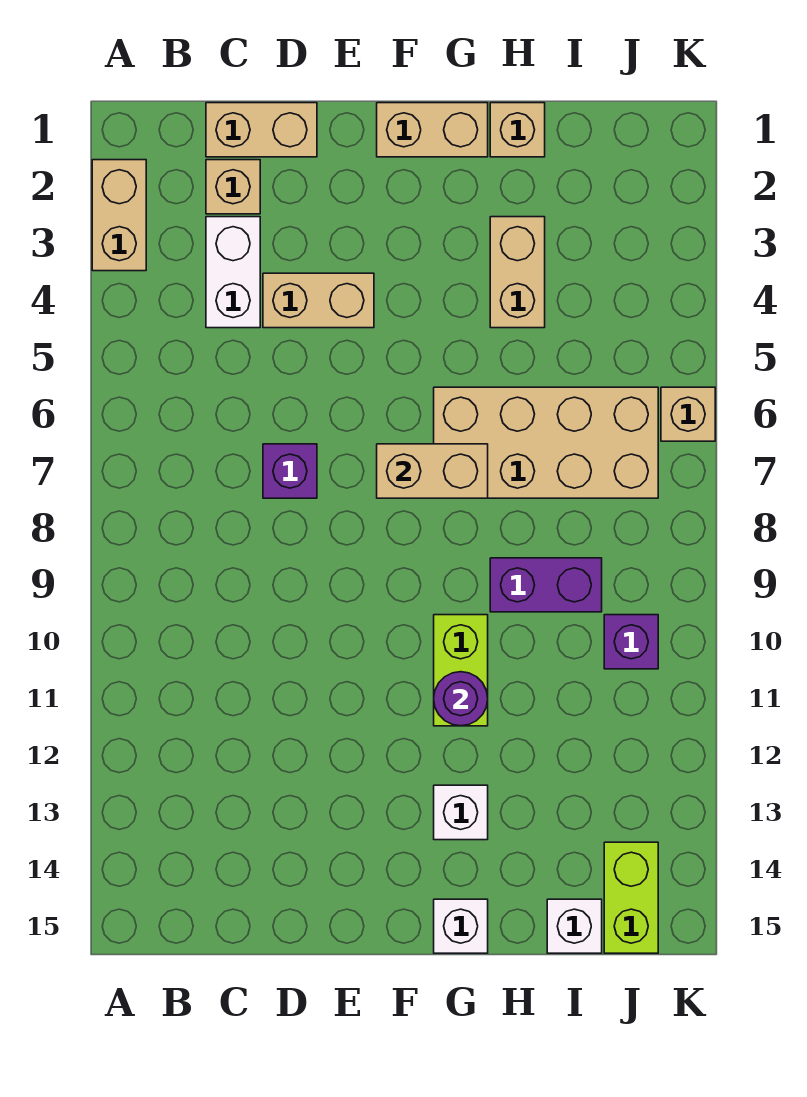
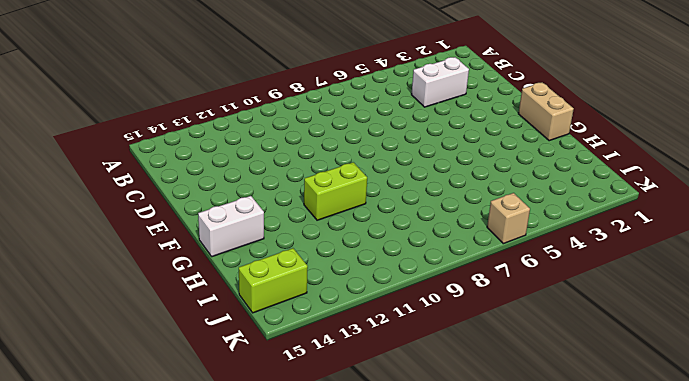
white 1x2 brick [198,196,264,257] -> white 1x1 brick [434,899,488,953]
none -> tan 1x2 brick [92,160,146,271]
none -> tan 1x2 brick [206,103,317,157]
none -> tan 1x1 brick [206,160,260,214]

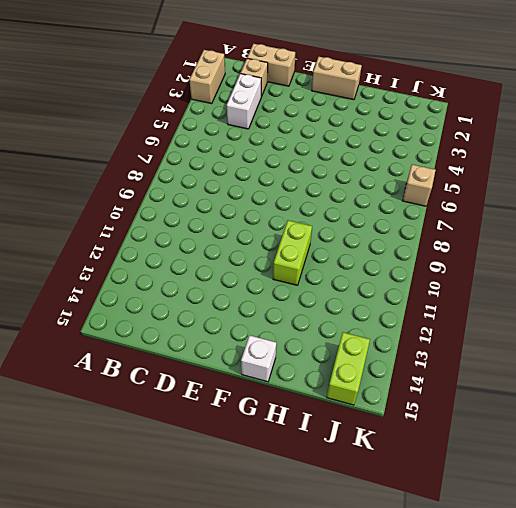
none -> tan 1x2 brick [263,273,374,328]
none -> purple 1x1 brick [263,444,317,498]
none -> tan 2x4 brick [434,387,658,498]

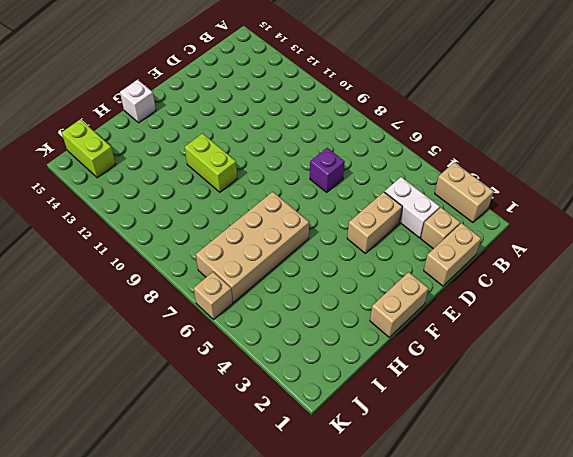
none -> white 1x1 brick [434,785,488,840]
none -> tan 1x1 brick [490,103,545,157]
none -> tan 1x2 brick [490,217,545,328]

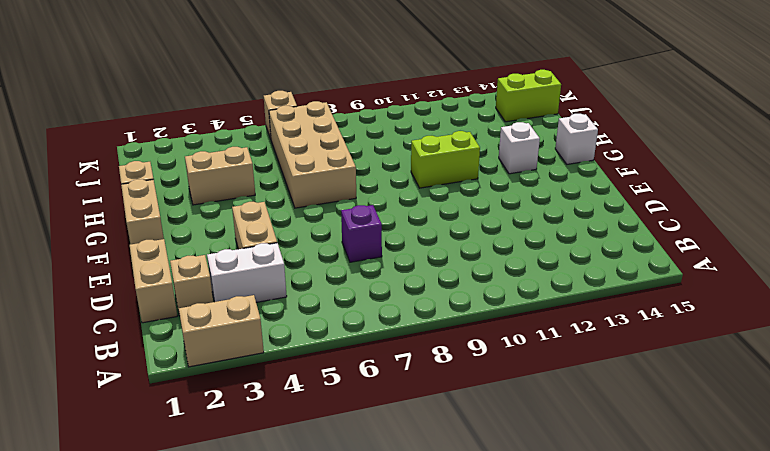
none -> purple 1x2 brick [490,558,602,612]
none -> white 1x1 brick [547,899,602,953]
none -> purple 1x1 brick [604,615,658,669]

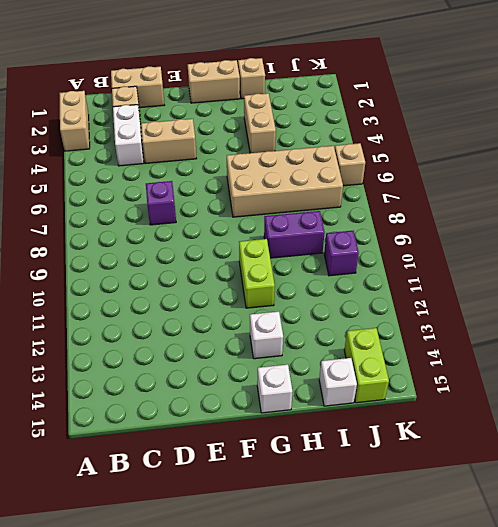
none -> tan 1x2 brick [377,444,488,498]
none -> purple 1x1 round brick [434,672,488,726]

